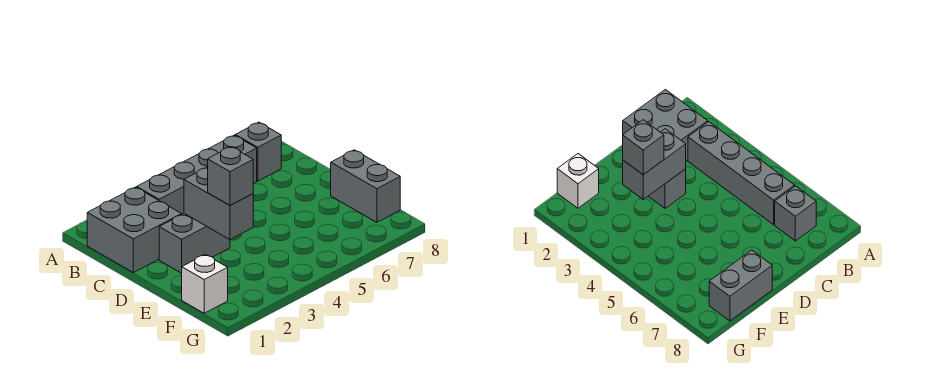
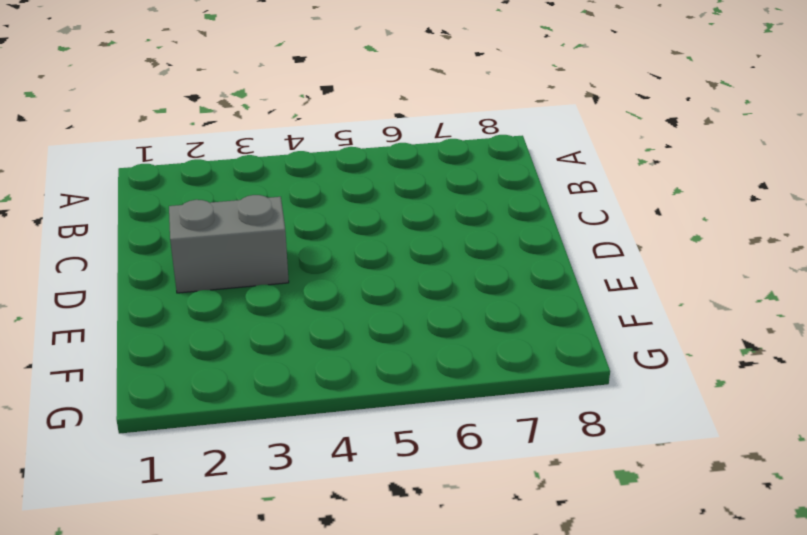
none -> grey 2x2 brick [87,187,182,273]
none -> grey 1x4 brick [137,135,257,214]

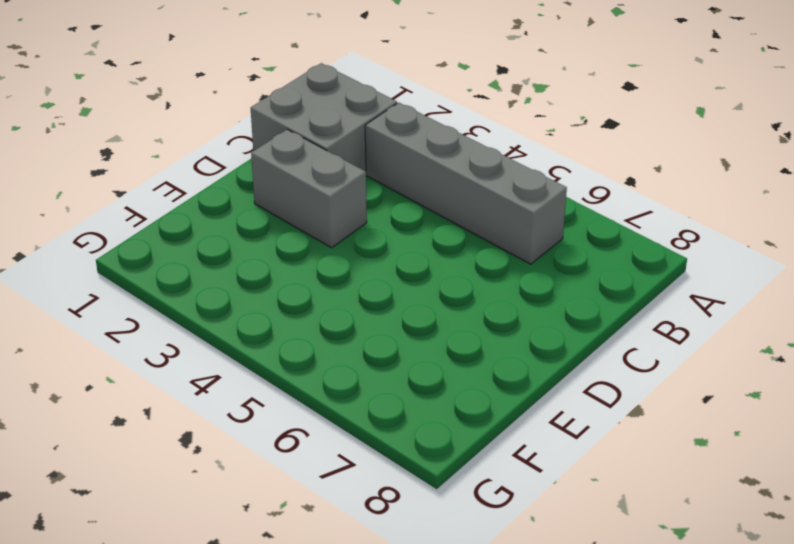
none -> grey 1x1 brick [235,122,281,181]
none -> grey 1x2 brick [331,150,400,222]

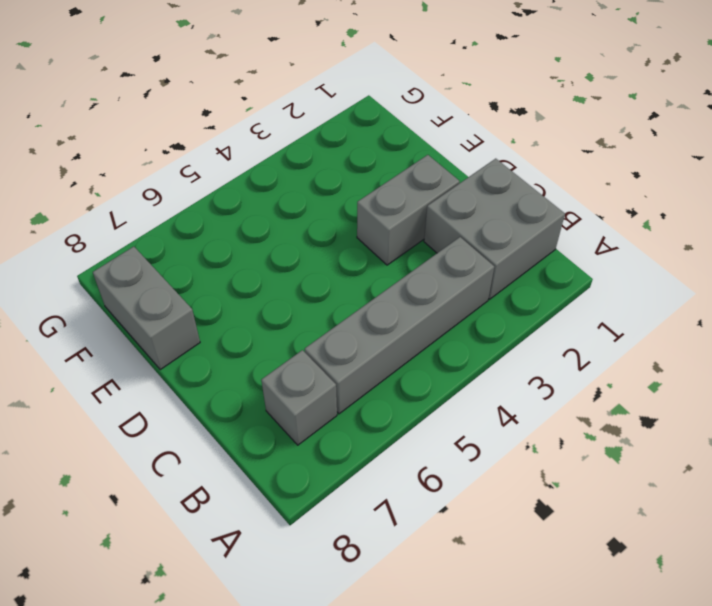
none -> white 1x1 brick [182,255,228,313]
none -> grey 1x2 brick [184,167,253,240]

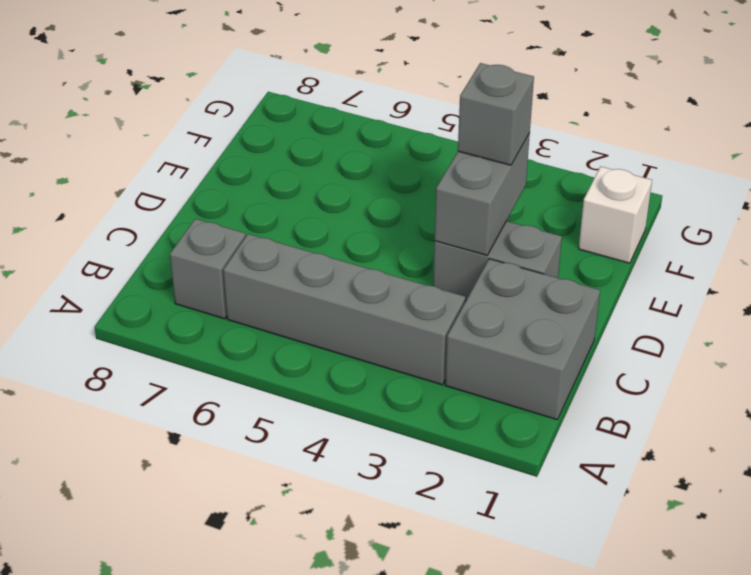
none -> grey 1x2 brick [331,150,400,222]

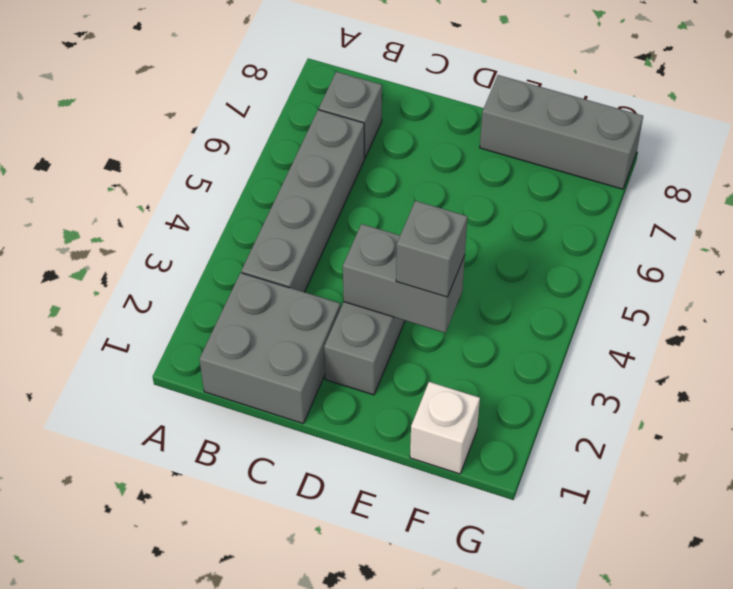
grey 1x3 brick [480,75,643,189] -> grey 1x2 brick [331,150,400,222]

